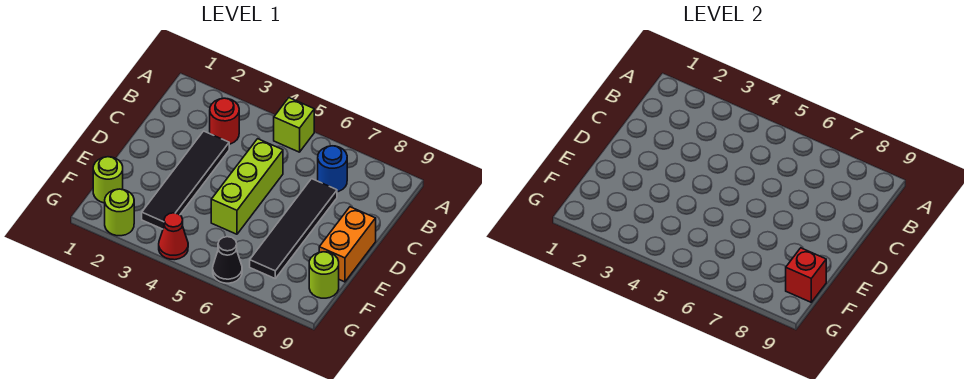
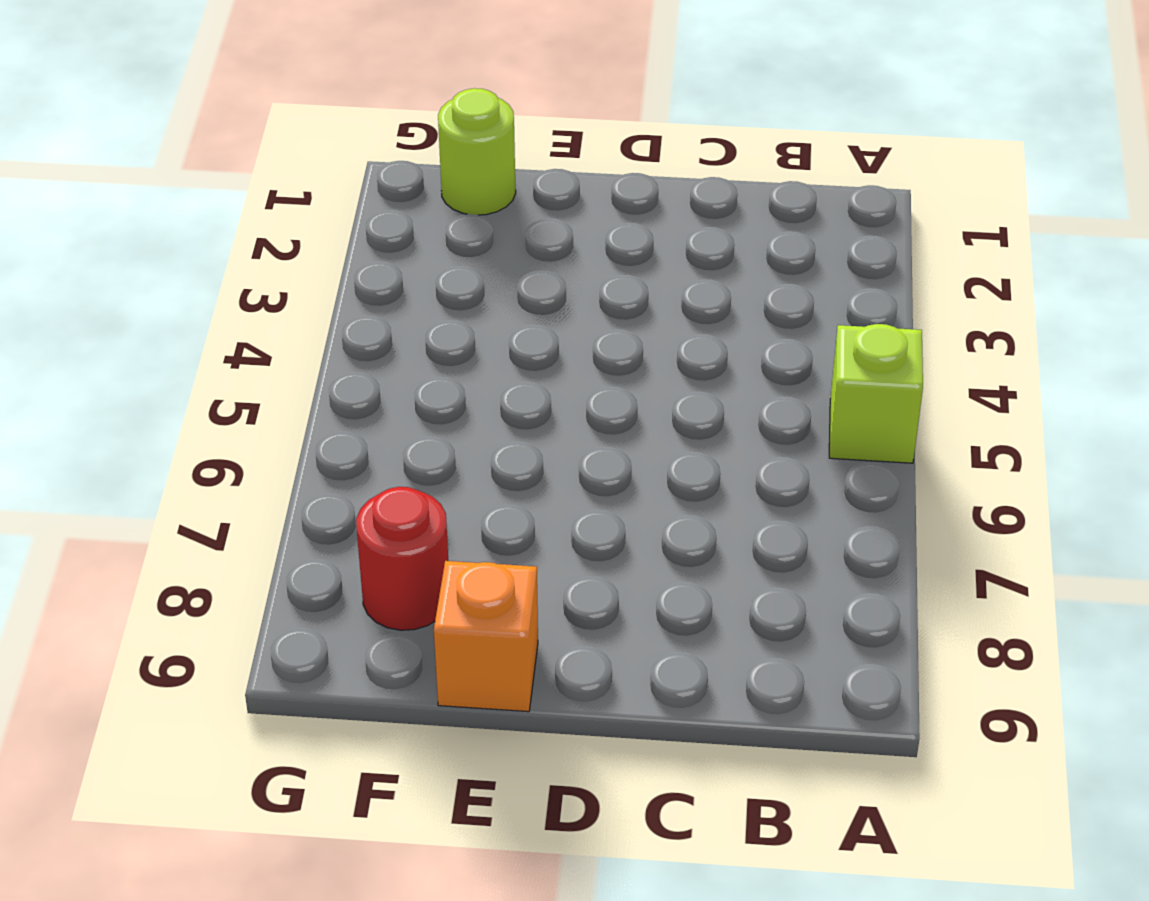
orange 1x1 brick [434,561,538,712] -> orange 1x2 brick [319,207,376,282]
red 1x1 round brick [356,487,448,630] -> red 1x1 round brick moved to [210,98,239,144]
none -> blue 1x1 round brick [318,146,347,192]
none -> black 1x4 tile [142,131,229,229]
none -> lime 1x3 brick [211,139,283,234]

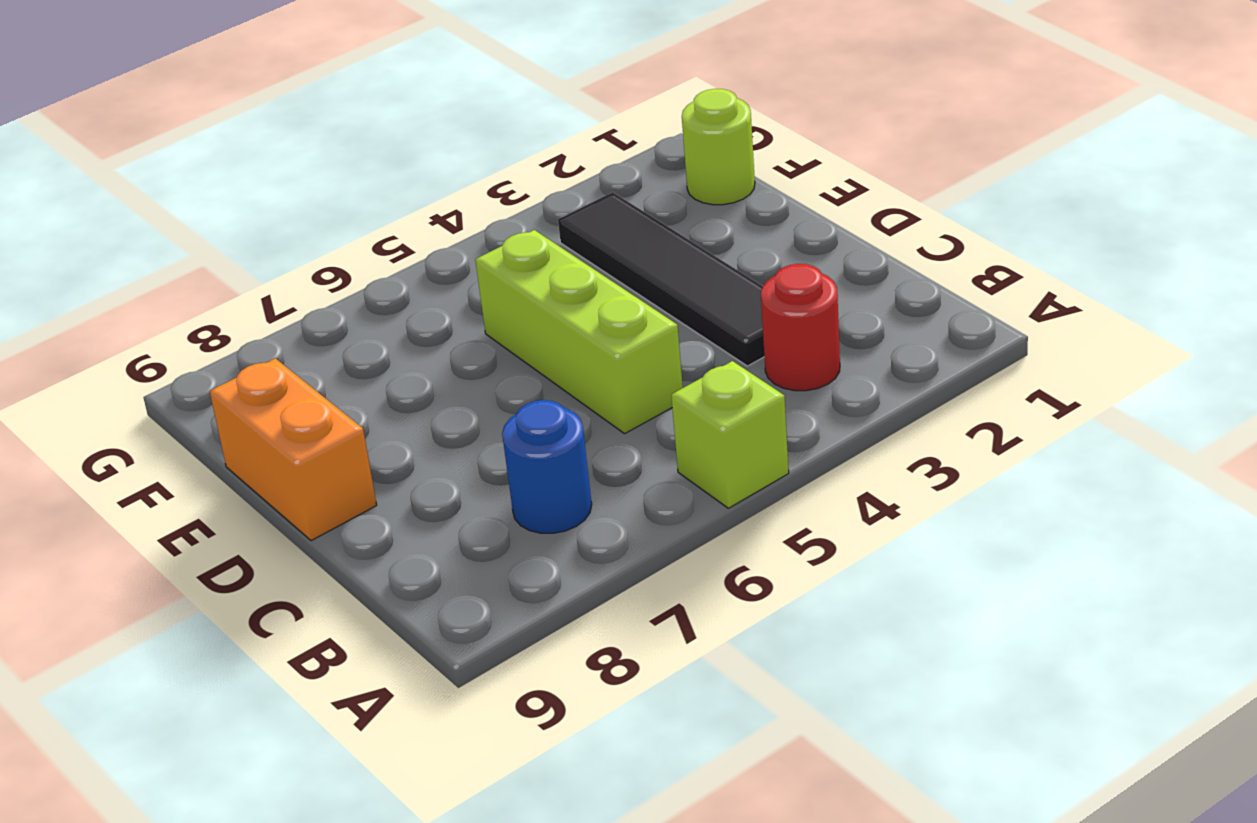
none -> black 1x4 tile [250,179,337,278]
none -> lime 1x1 round brick [309,252,339,298]
none -> lime 1x1 round brick [105,189,134,236]

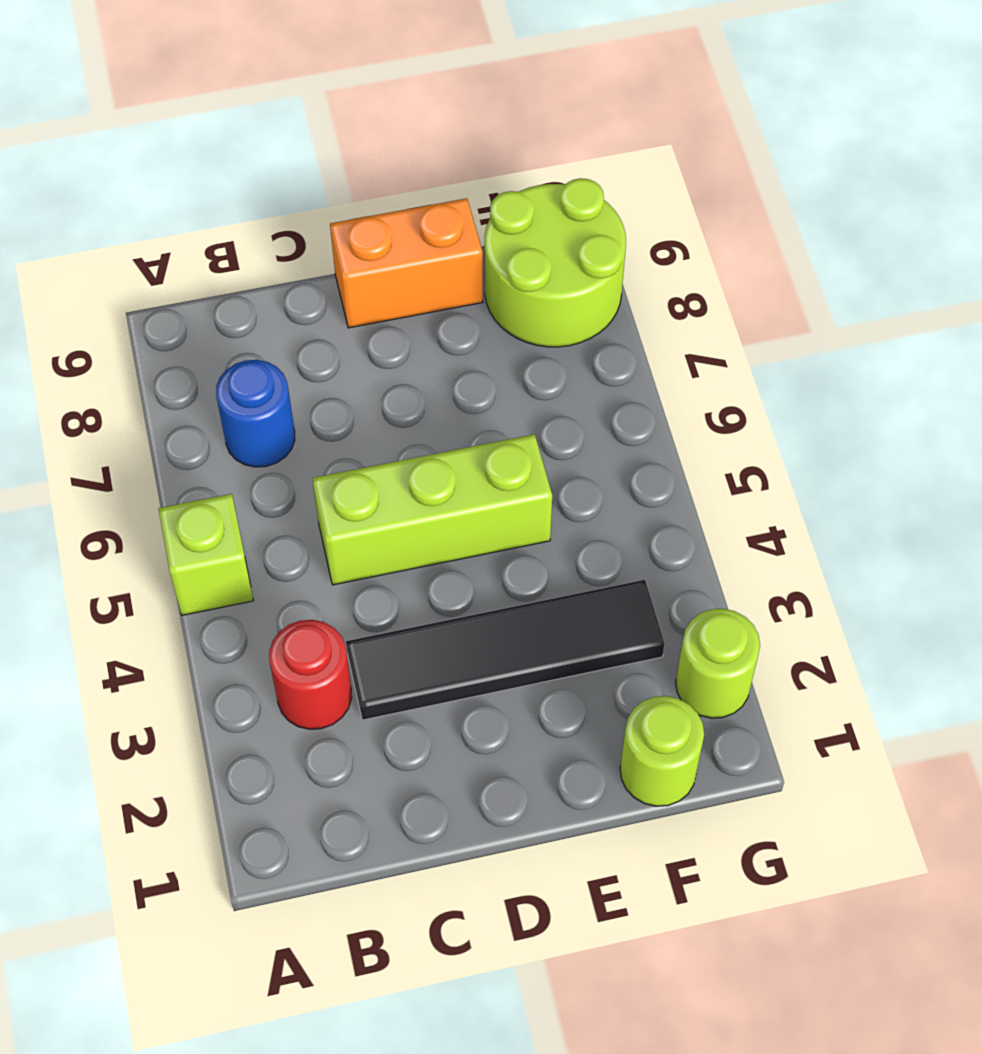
lime 2x2 round brick [485,178,626,347] -> lime 1x1 round brick [309,252,339,298]
none -> black 1x4 tile [250,179,337,278]
none -> red 1x1 cone [159,213,188,260]
none -> black 1x1 cone [213,237,242,283]

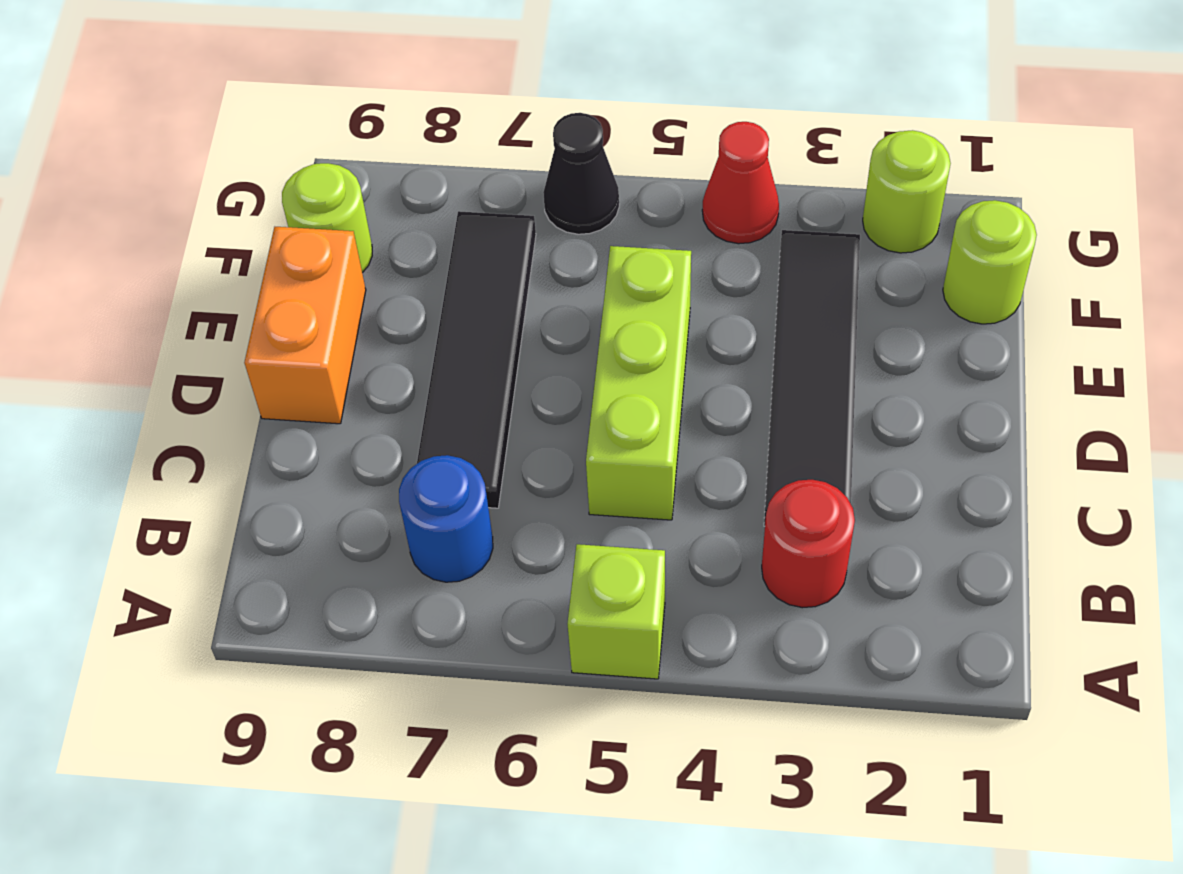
none -> red 1x1 brick [786,248,826,302]

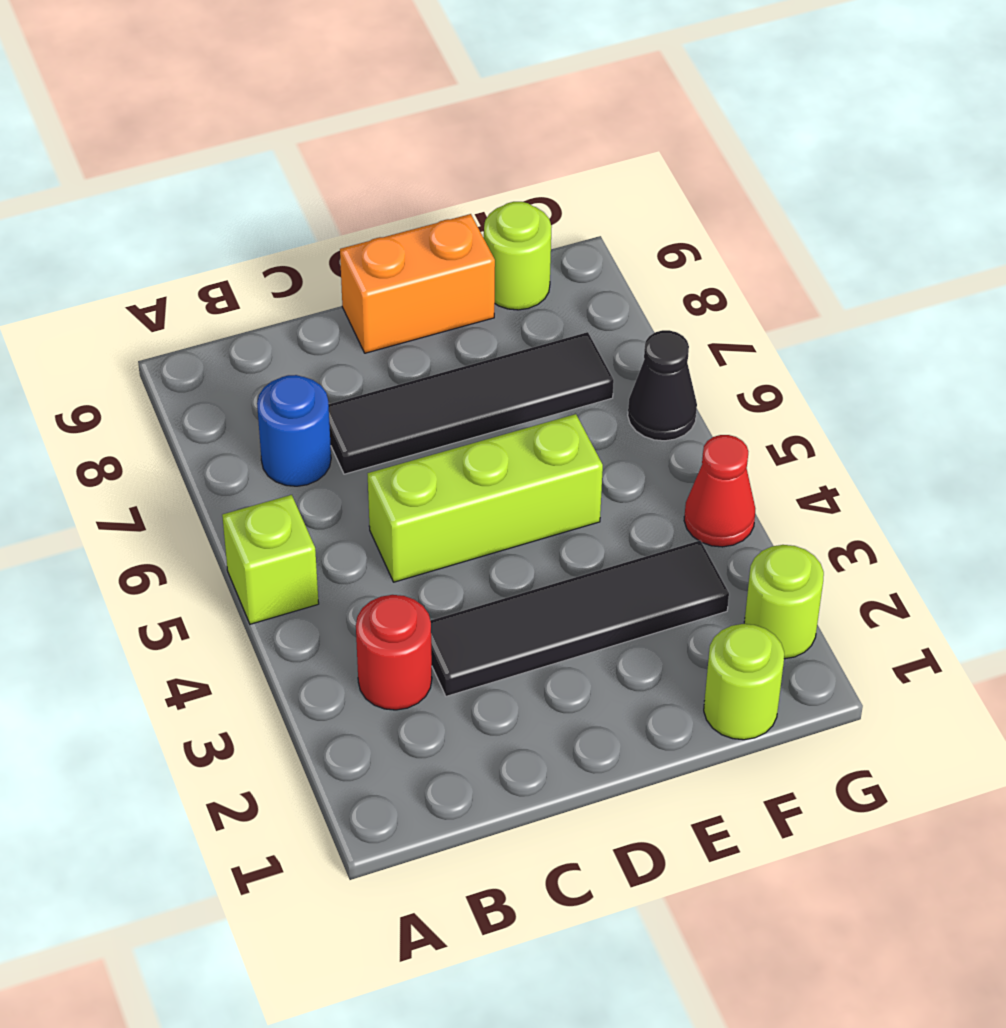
none -> red 1x1 brick [786,248,826,302]

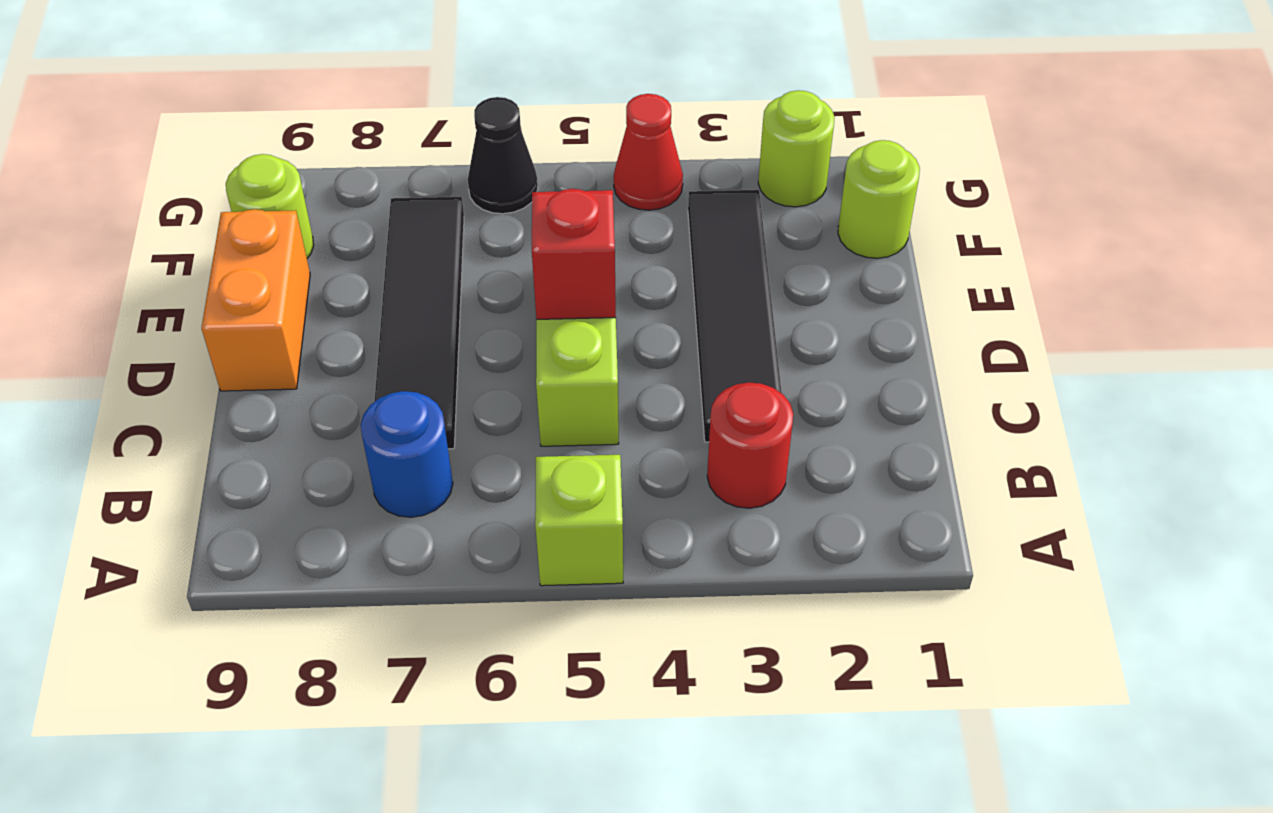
red 1x1 brick [532,189,616,319] -> red 1x1 brick moved to [786,248,826,302]

